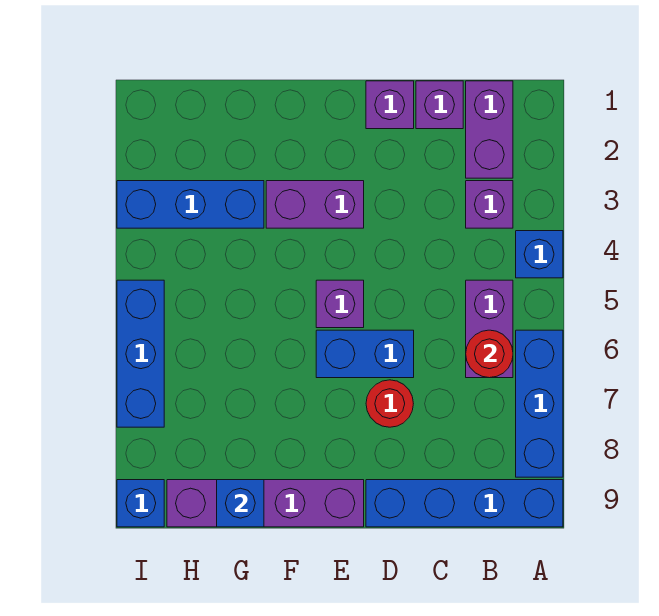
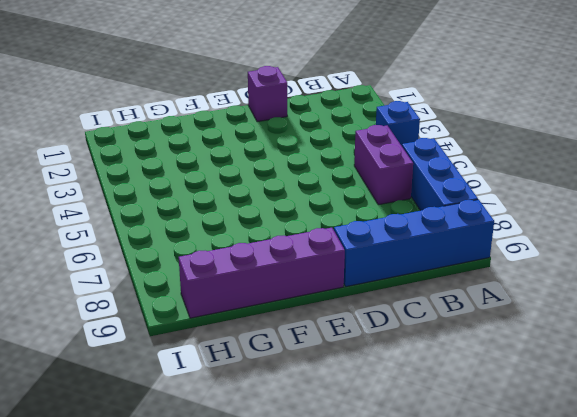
none -> purple 1x2 brick [466,81,513,178]
none -> purple 1x1 brick [466,181,513,228]
none -> purple 1x1 brick [416,81,463,129]

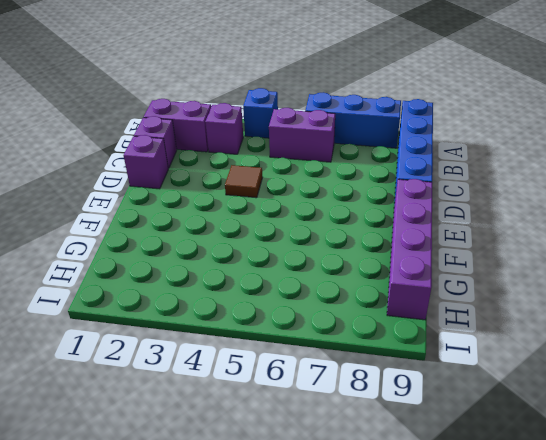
brown 1x1 tile [225,165,263,198] -> none
none -> blue 1x2 brick [316,330,414,378]
none -> red 1x1 round brick [366,380,413,427]
none -> purple 1x2 brick [266,181,364,228]

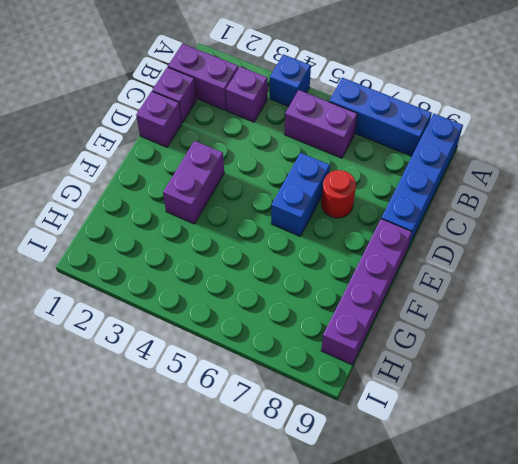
none -> purple 1x1 brick [316,280,364,328]
none -> blue 1x3 brick [117,181,264,228]
none -> blue 1x3 brick [117,280,164,427]

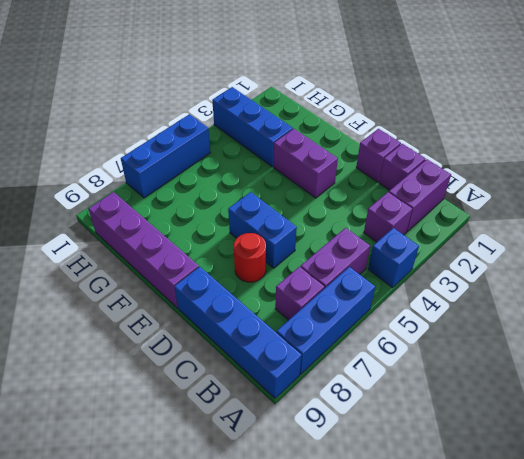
purple 1x1 brick [275,267,324,320] -> purple 1x1 brick moved to [316,280,364,328]
none -> blue 1x1 brick [117,480,164,527]
none -> red 1x1 round brick [466,330,513,378]
none -> blue 1x1 brick [217,480,264,527]

